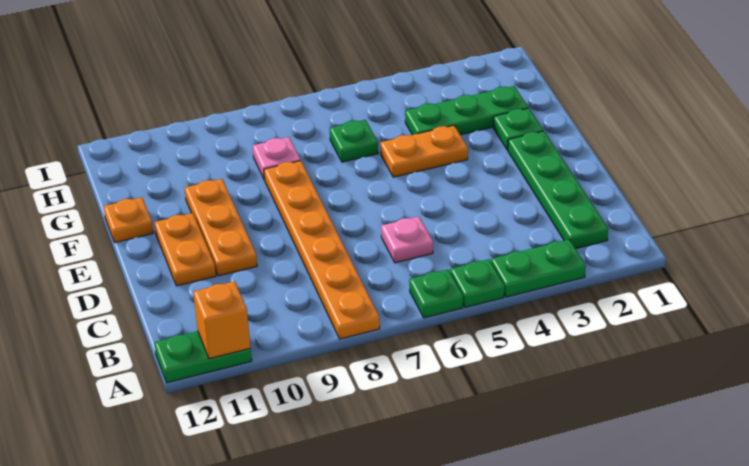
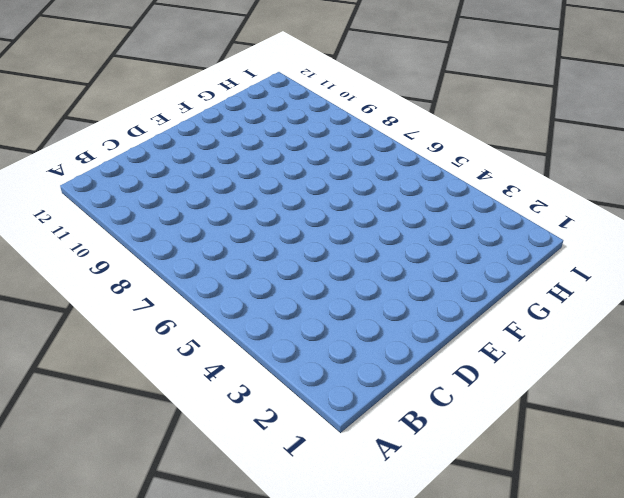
none -> green 1x2 plate [491,239,586,297]
none -> green 1x1 plate [450,259,504,307]
none -> green 1x1 plate [409,269,463,318]

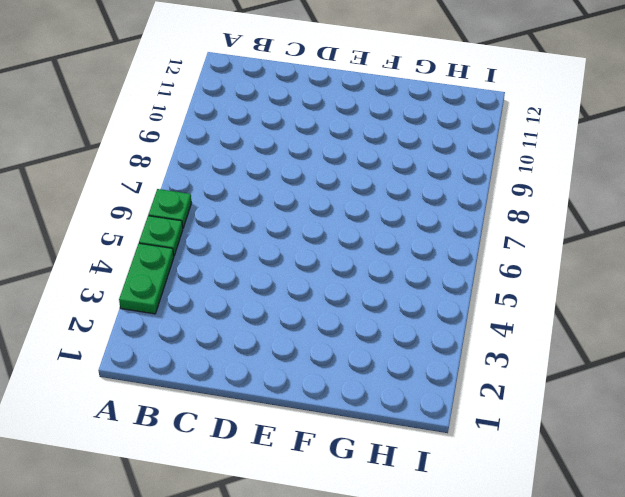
none -> orange 1x6 plate [264,161,380,339]
none -> green 1x2 plate [154,331,252,383]
none -> green 1x4 plate [508,131,608,249]

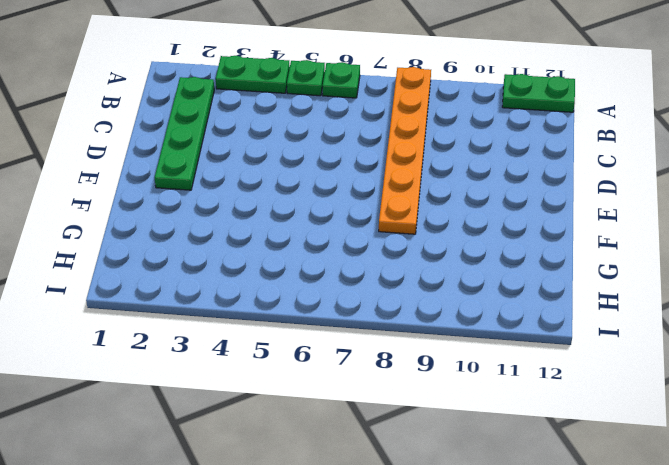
none -> pink 1x1 plate [381,217,433,263]
none -> orange 1x3 plate [185,179,257,276]
none -> orange 1x2 plate [154,213,216,286]

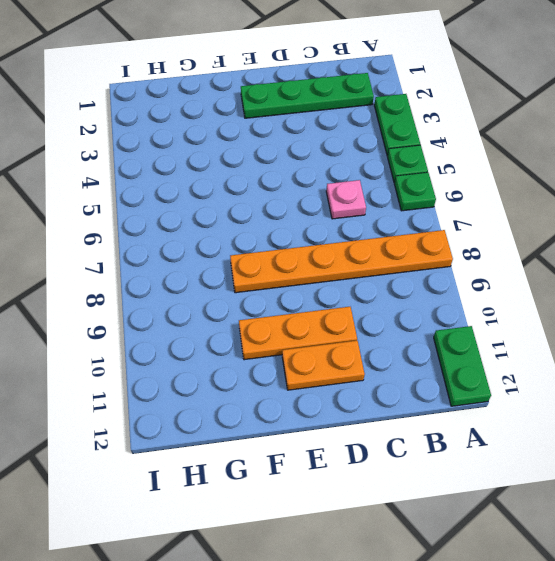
none -> green 1x1 plate [493,108,543,150]
none -> orange 1x2 plate [380,125,468,177]
none -> orange 1x1 plate [104,197,153,243]

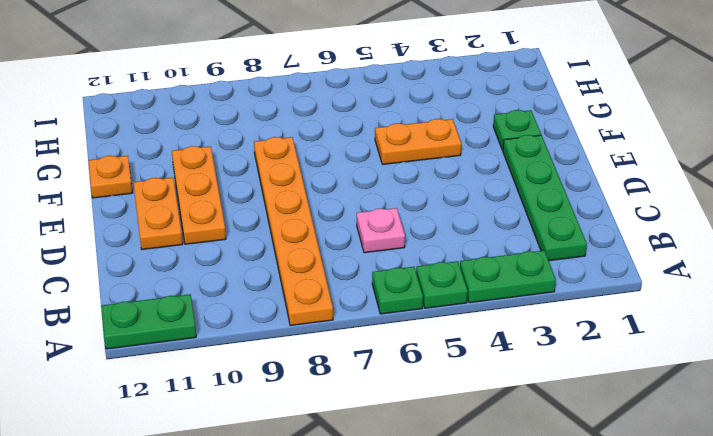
none -> green 1x3 plate [405,86,528,135]
none -> green 1x1 plate [330,120,378,162]
none -> pink 1x1 plate [253,137,301,180]

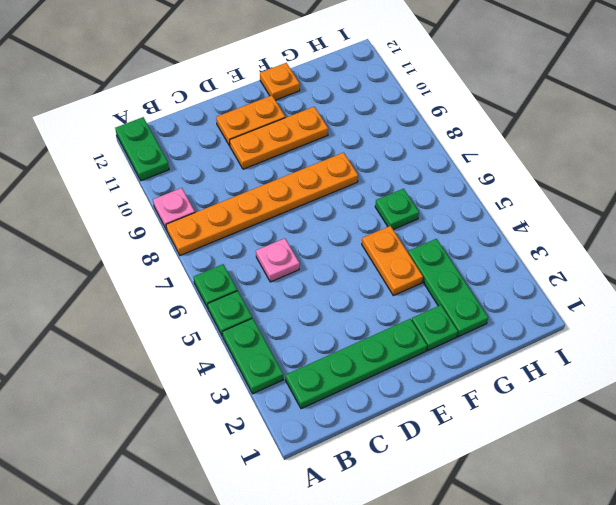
pink 1x1 plate [153,188,195,230] -> pink 1x1 plate moved to [253,137,301,180]
none -> orange 1x1 brick [193,281,250,359]

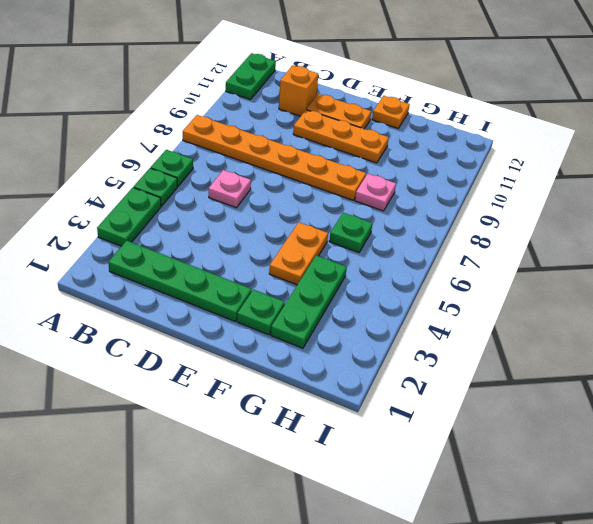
orange 1x1 brick [279,65,318,116] -> orange 1x1 brick moved to [193,281,250,359]

